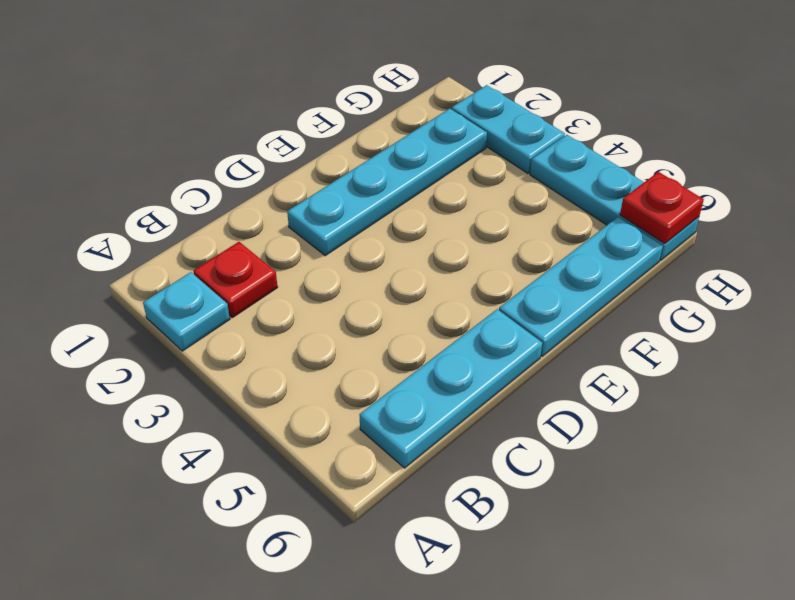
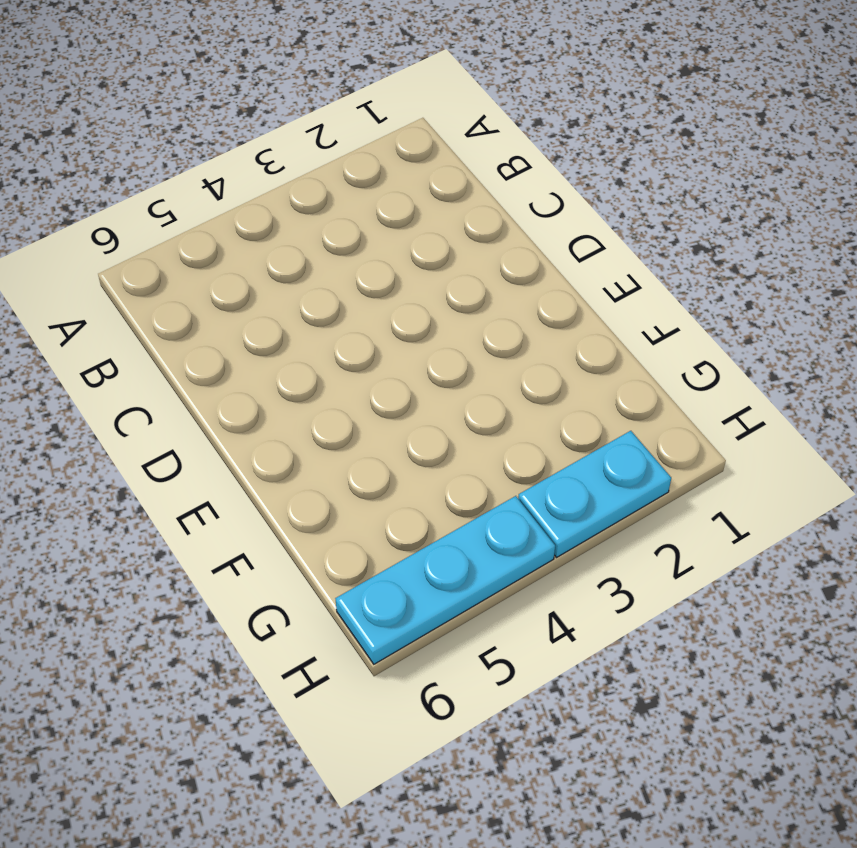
none -> cyan 1x1 plate [143,272,230,351]
none -> red 1x1 plate [193,242,278,318]

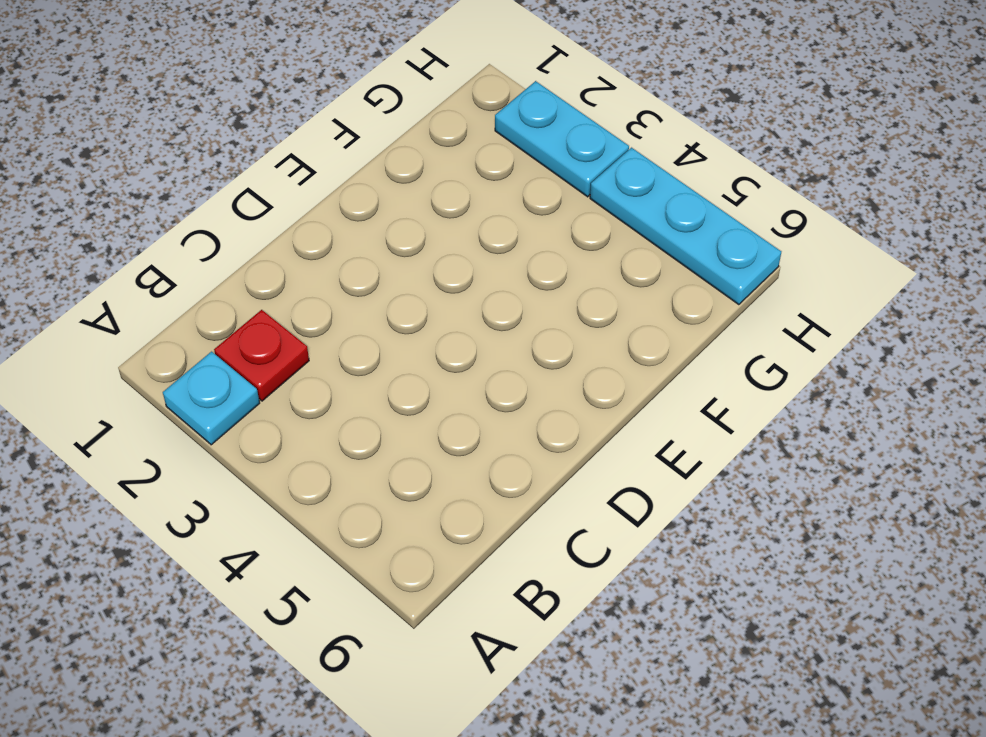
none -> cyan 1x3 plate [359,309,542,468]
none -> cyan 1x4 plate [287,109,487,256]

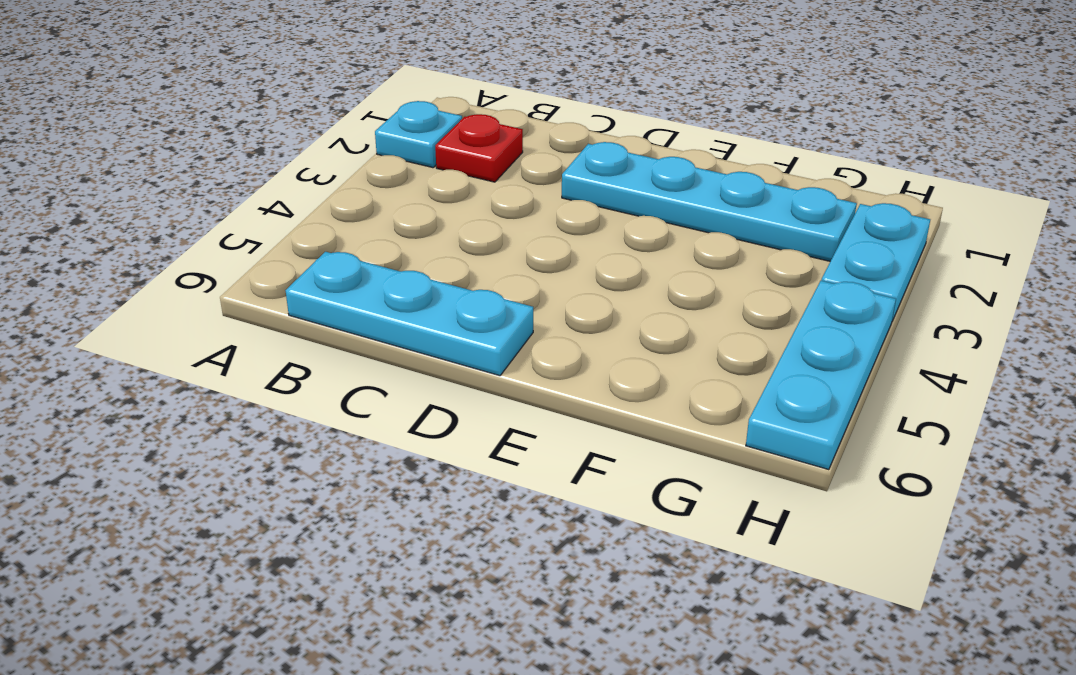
none -> cyan 1x3 plate [499,217,663,356]
none -> red 1x1 plate [620,172,704,244]

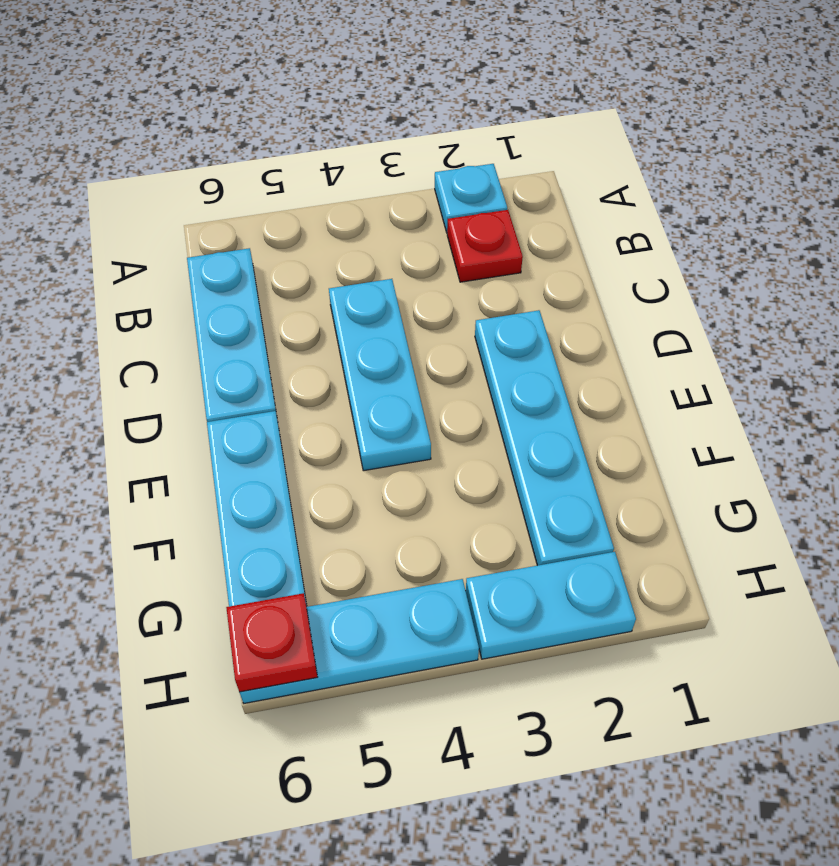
cyan 1x3 plate [329,279,431,471] -> none

